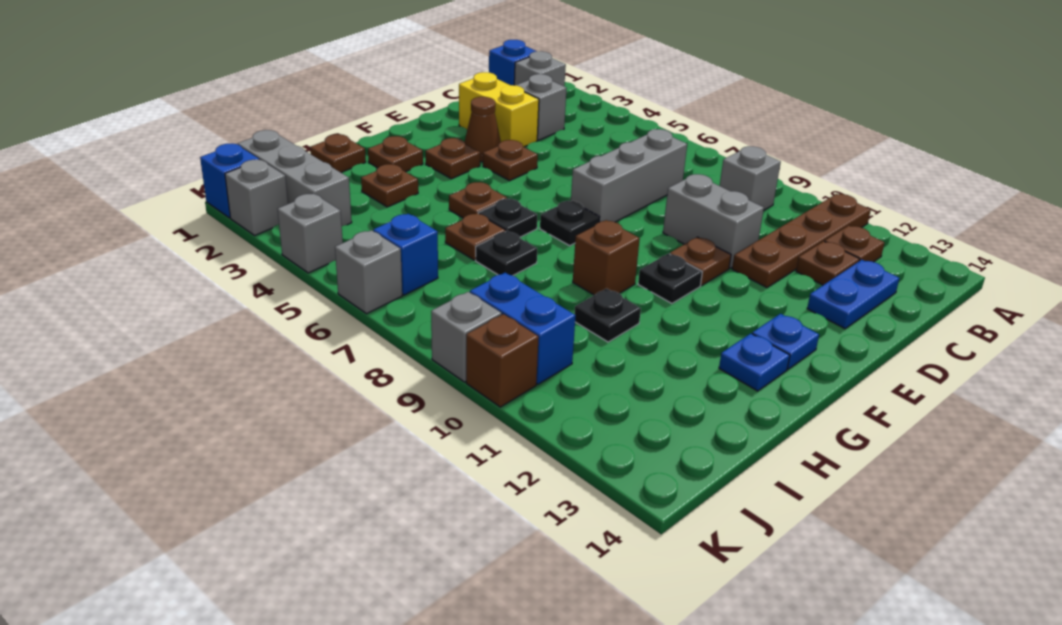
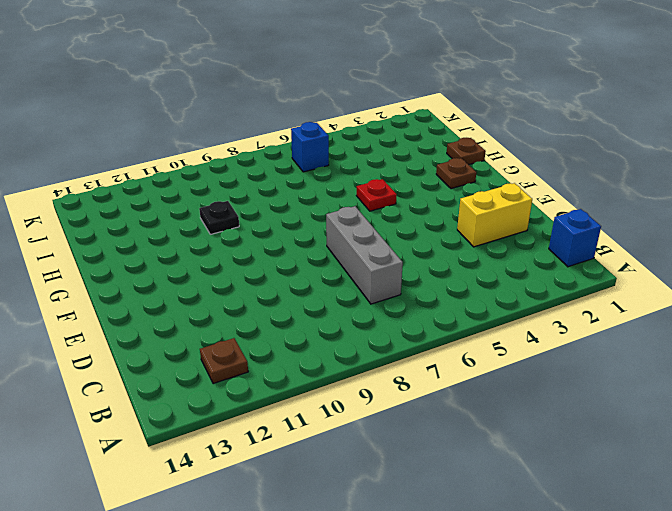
red 1x1 plate [356,179,397,211] -> brown 1x1 plate [449,182,507,218]
none -> brown 1x4 plate [732,194,871,288]
none -> grey 1x1 brick [514,51,566,86]
none -> grey 1x1 brick [720,146,781,210]
none -> grey 1x1 brick [516,74,567,140]

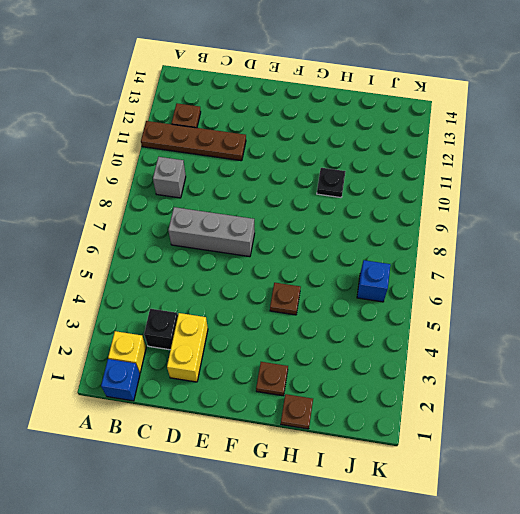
yellow 1x1 brick [108,331,146,373] -> grey 1x1 brick [514,51,566,86]
black 1x1 brick [144,309,178,350] -> grey 1x1 brick [516,74,567,140]
none -> brown 1x1 plate [796,241,860,285]
none -> blue 1x2 plate [807,260,899,329]
none -> grey 1x2 brick [663,174,764,268]
none -> brown 1x1 cone [465,97,501,162]

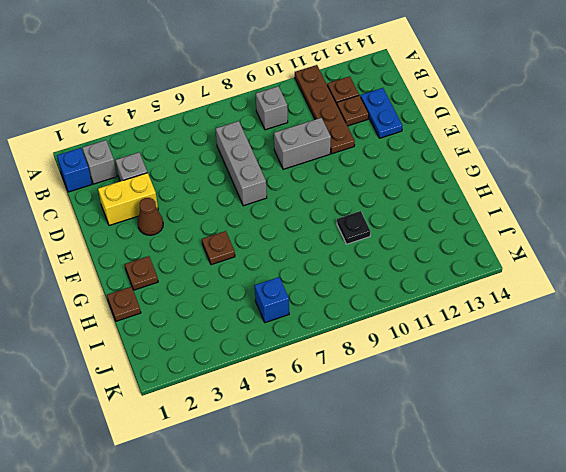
none -> brown 1x1 plate [483,140,538,181]
none -> brown 1x1 plate [670,237,731,285]
none -> brown 1x1 plate [425,138,480,179]
none -> black 1x1 plate [540,200,600,246]

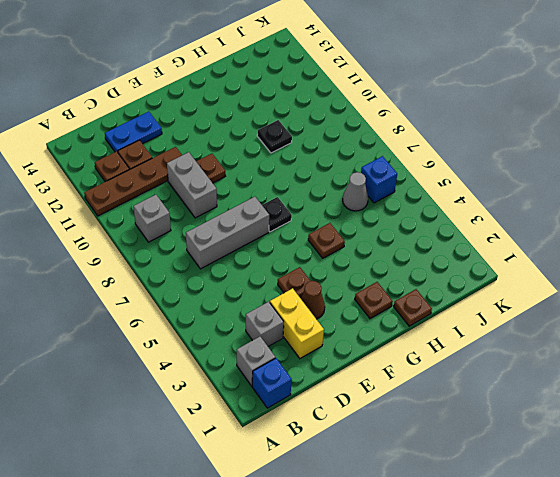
grey 1x1 cone [343,172,368,211] -> none
none -> brown 1x1 plate [425,138,480,179]
none -> black 1x1 plate [638,254,702,303]
none -> blue 1x1 plate [752,314,819,369]
none -> black 1x1 plate [478,198,537,237]

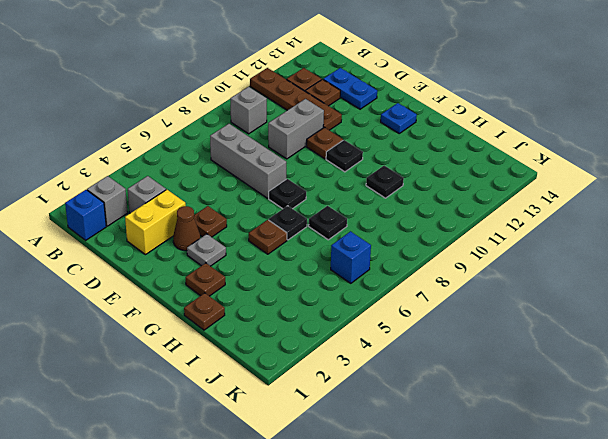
grey 1x1 plate [187,234,226,266] -> brown 1x1 plate [425,138,480,179]
none -> brown 1x1 brick [573,220,640,295]
none -> blue 1x1 plate [719,334,790,391]
none -> brown 1x1 plate [361,164,418,207]
none -> brown 1x1 plate [445,213,506,260]

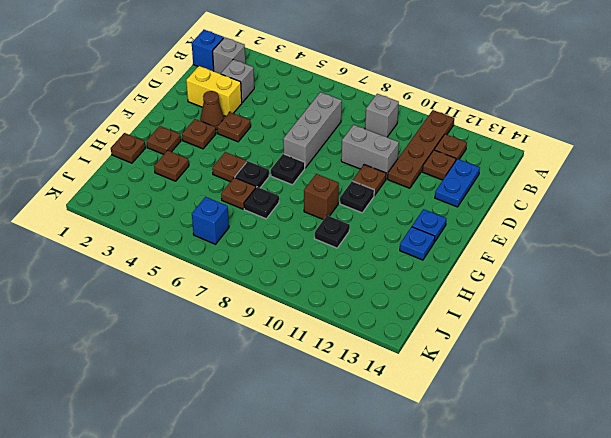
none -> grey 1x3 brick [238,130,352,226]
none -> blue 1x2 brick [470,273,576,384]
none -> blue 1x1 brick [200,143,259,218]
none -> grey 1x1 brick [225,160,288,235]

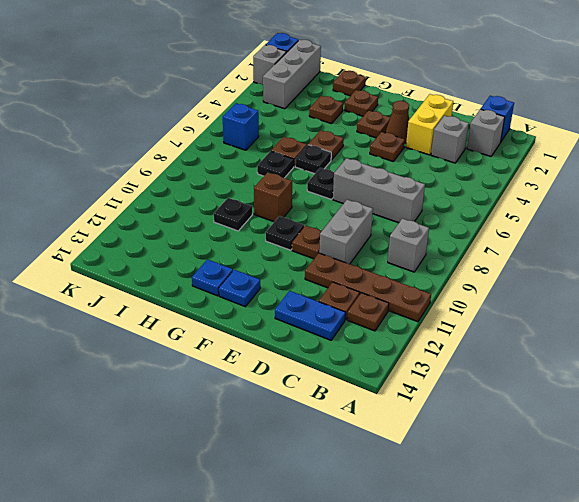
none -> blue 1x2 brick [470,273,576,384]
none -> grey 1x1 brick [278,194,343,273]
none -> grey 1x1 brick [335,230,402,314]
none -> grey 1x1 brick [431,292,502,382]

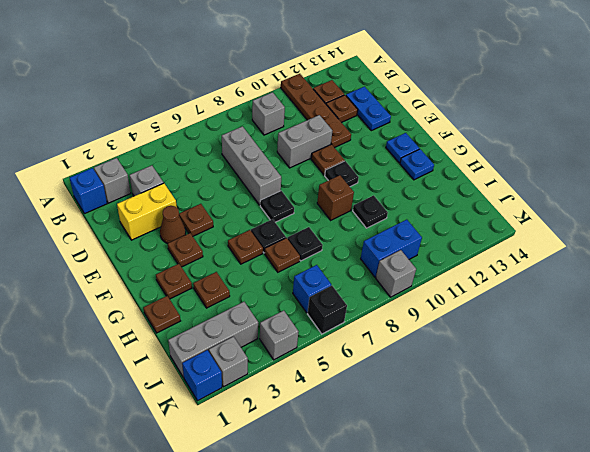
black 1x1 brick [308,286,347,334] -> grey 1x1 brick [335,230,402,314]
none -> brown 1x1 brick [466,314,539,407]

